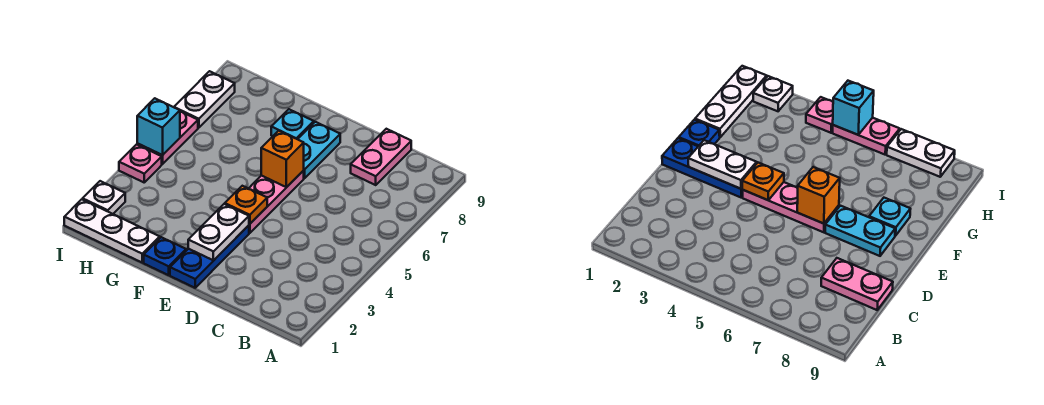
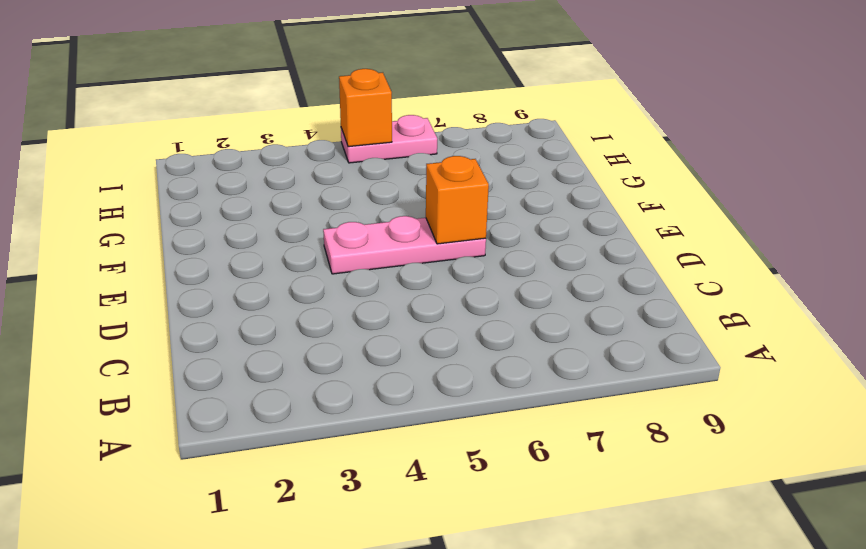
orange 1x1 brick [339,69,392,147] -> cyan 1x1 brick [137,98,180,155]
none -> pink 1x2 plate [351,129,411,185]
none -> blue 1x3 plate [170,225,249,288]
none -> cyan 1x2 plate [298,122,340,178]

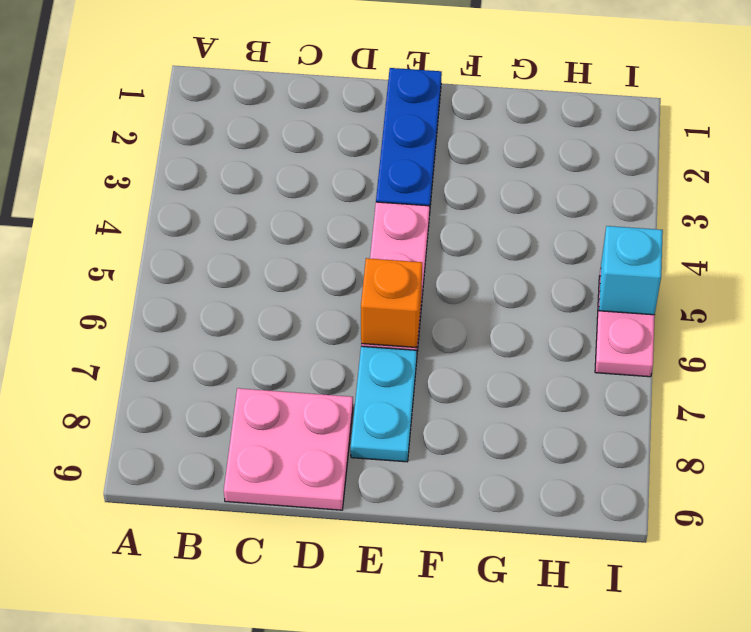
pink 2x2 plate [224,388,353,510] -> pink 1x2 plate [351,129,411,185]
none -> blue 1x1 plate [144,237,186,275]
none -> cyan 1x1 plate [271,109,314,139]
none -> white 1x3 plate [64,199,160,262]

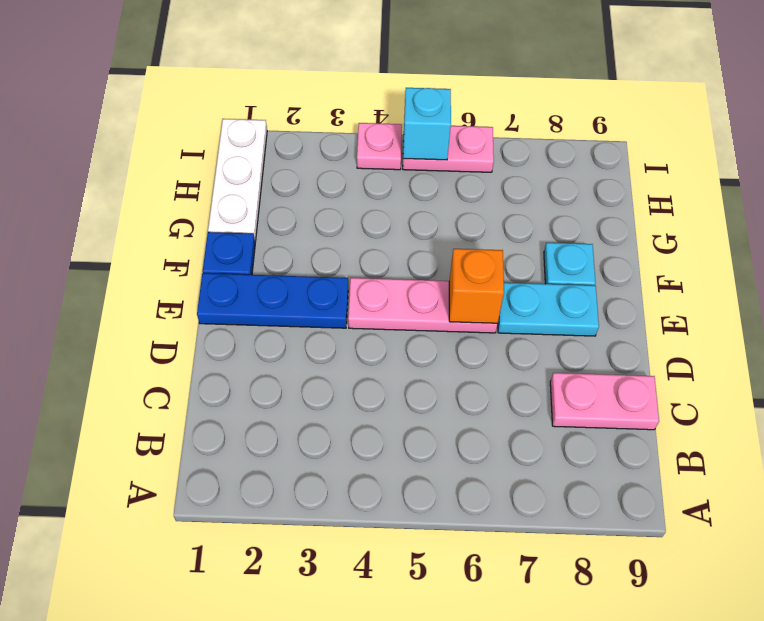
none -> white 1x1 plate [83,181,125,214]
none -> white 1x2 plate [174,71,235,128]
none -> white 1x2 plate [188,204,249,260]

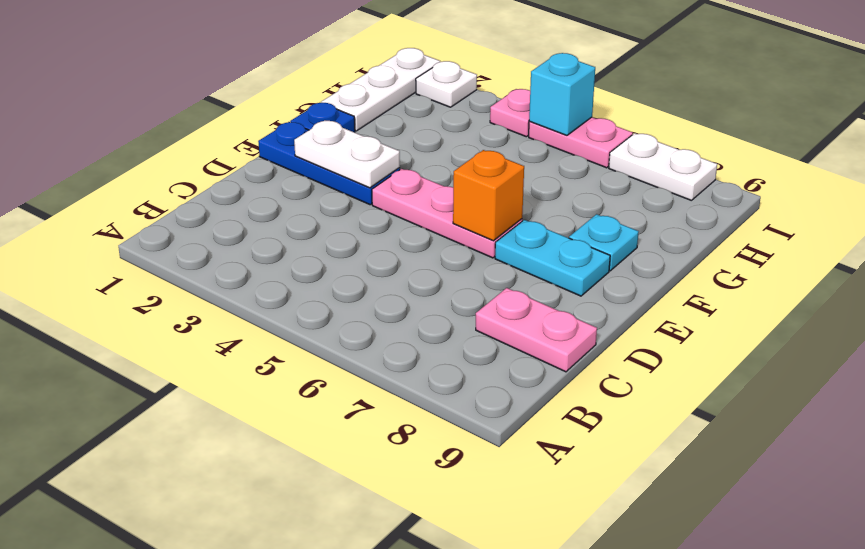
none -> orange 1x1 plate [225,186,267,224]

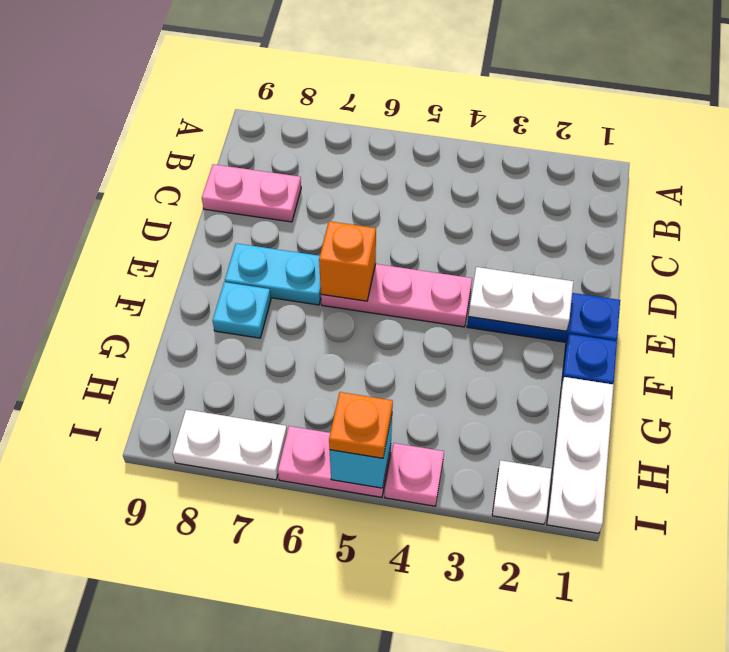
orange 1x1 plate [329,392,393,458] -> orange 1x1 plate moved to [225,186,267,224]

